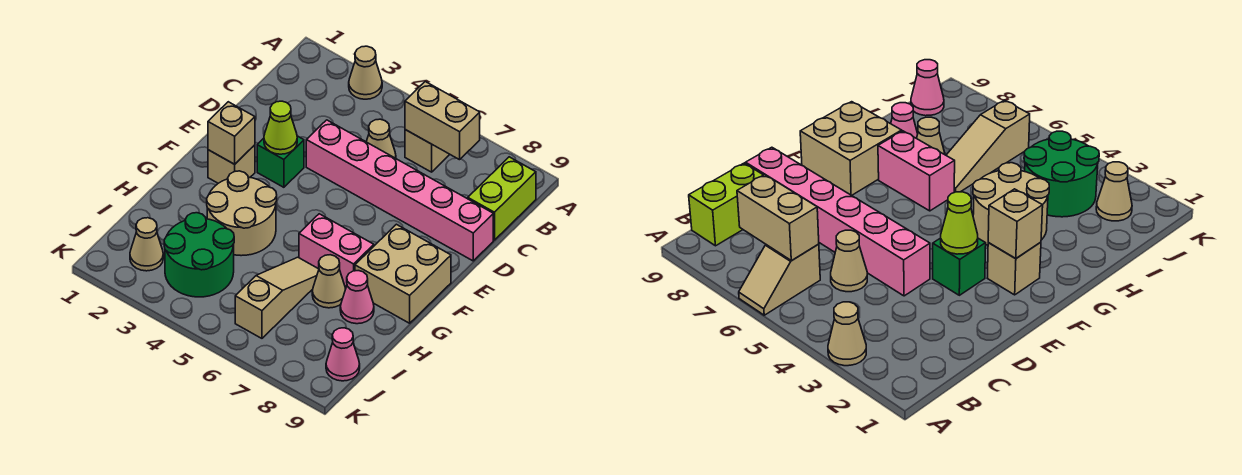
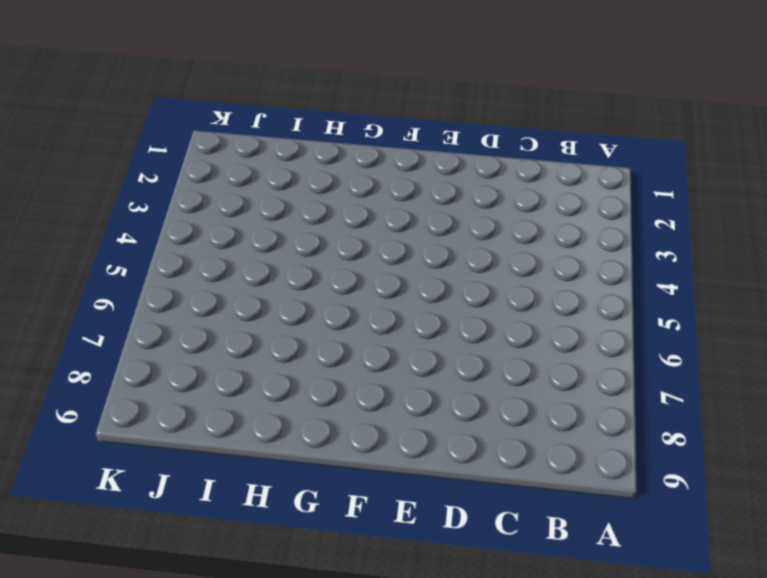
none -> tan 1x1 cone [349,46,382,99]
none -> tan 1x2 slope [405,130,450,172]
none -> lime 1x2 brick [468,157,536,240]

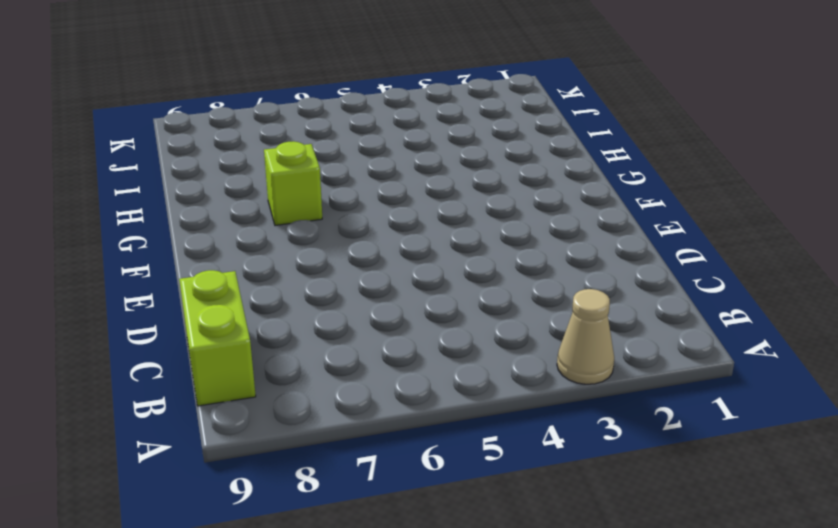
lime 1x1 brick [264,141,322,225] -> pink 1x2 brick [299,214,374,288]
none -> tan 1x2 slope [405,130,450,172]
none -> tan 1x1 cone [366,119,396,158]
none -> pink 1x6 brick [306,120,493,261]

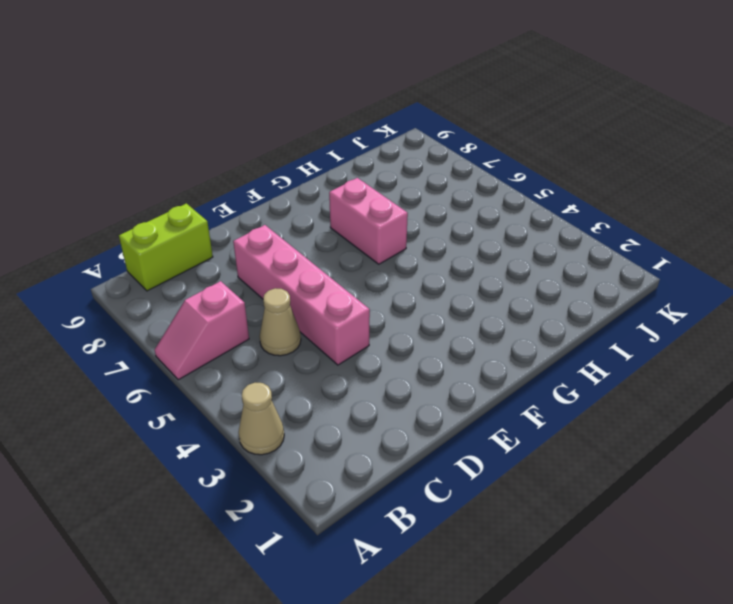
pink 1x2 slope [155,281,249,380] -> tan 1x2 slope [405,130,450,172]
pink 1x4 brick [233,225,370,365] -> pink 1x6 brick [306,120,493,261]
none -> green 1x1 brick [257,136,304,187]
none -> tan 1x1 brick [208,145,255,183]
none -> tan 2x2 brick [355,224,451,323]

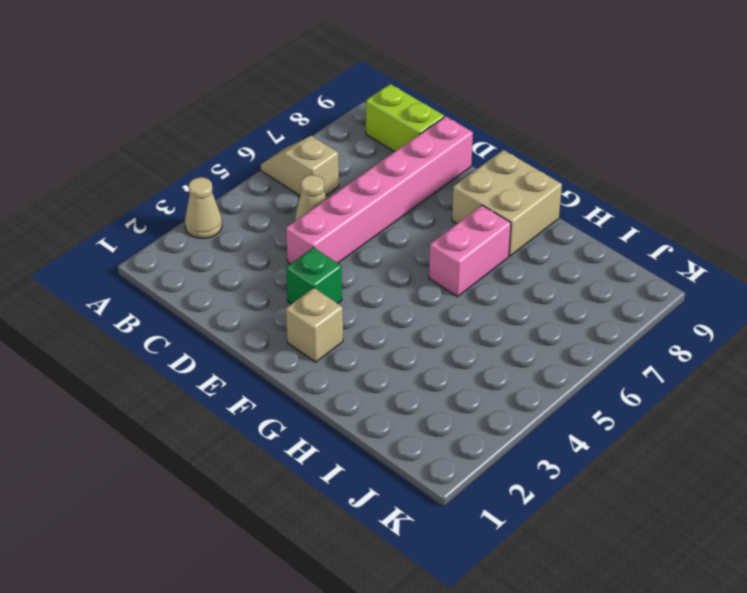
none -> tan 2x2 round brick [207,171,277,256]
none -> tan 1x3 slope [235,257,319,338]
none -> tan 1x1 cone [312,255,346,308]

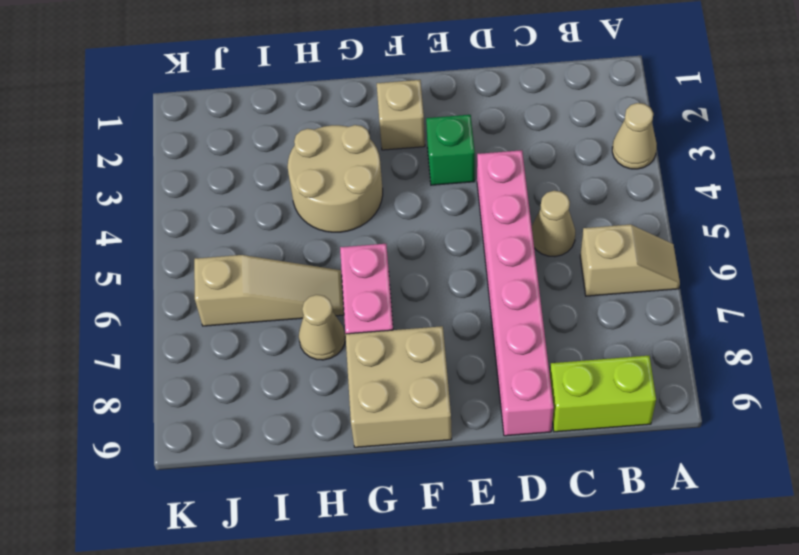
none -> pink 1x1 cone [340,271,374,324]
none -> green 2x2 round brick [164,213,234,297]
none -> tan 1x1 cone [130,218,163,271]

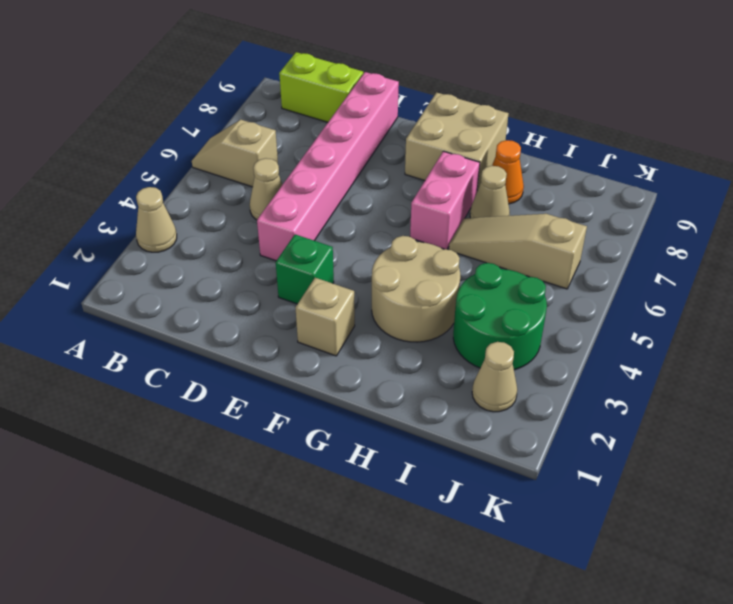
orange 1x1 cone [492,140,524,204] -> pink 1x1 cone [340,271,374,324]
none -> pink 1x1 cone [326,328,360,381]
none -> tan 1x2 brick [405,82,480,160]
none -> lime 1x1 cone [264,101,297,154]

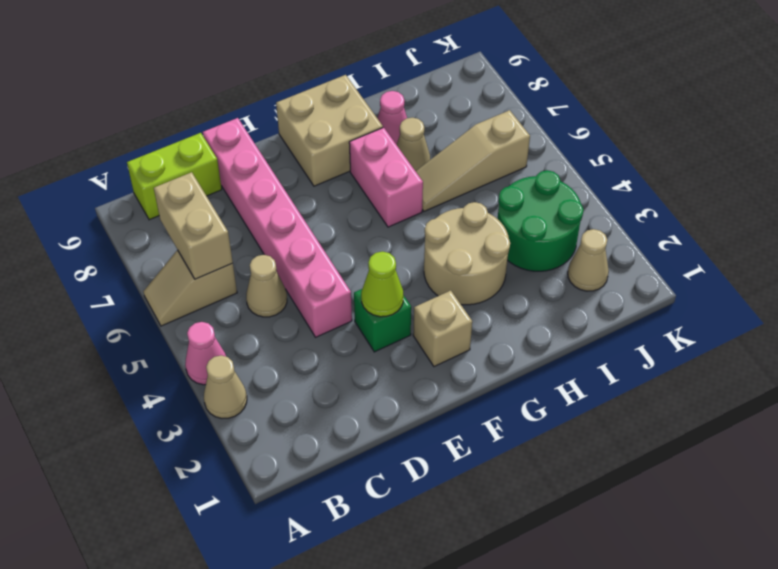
pink 1x1 cone [185,322,226,385] -> pink 1x1 cone moved to [326,328,360,381]
none -> tan 1x1 brick [208,102,255,164]

